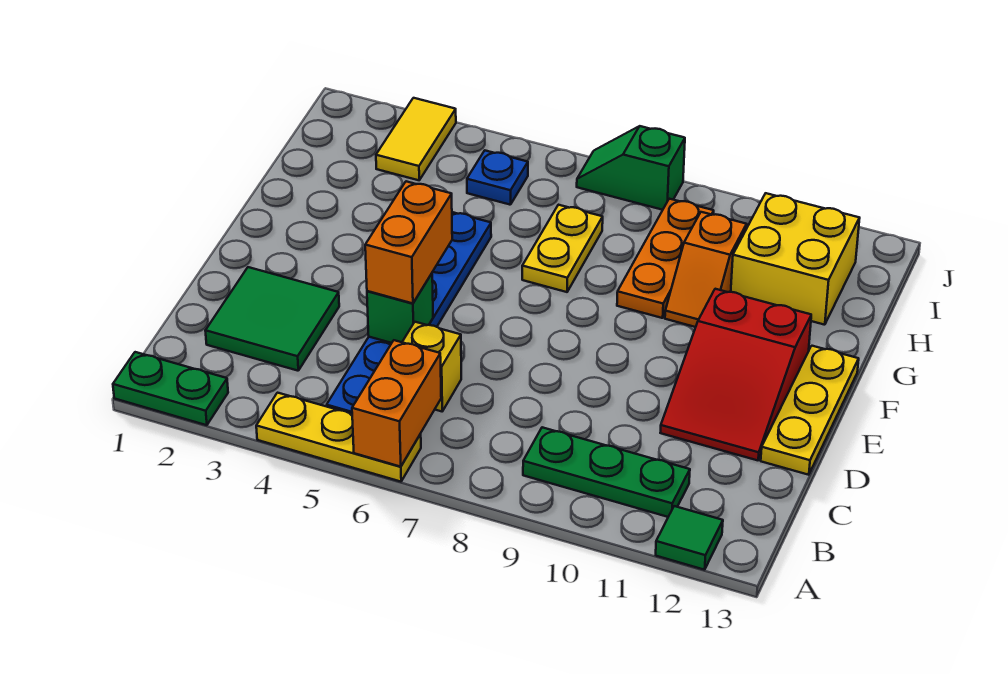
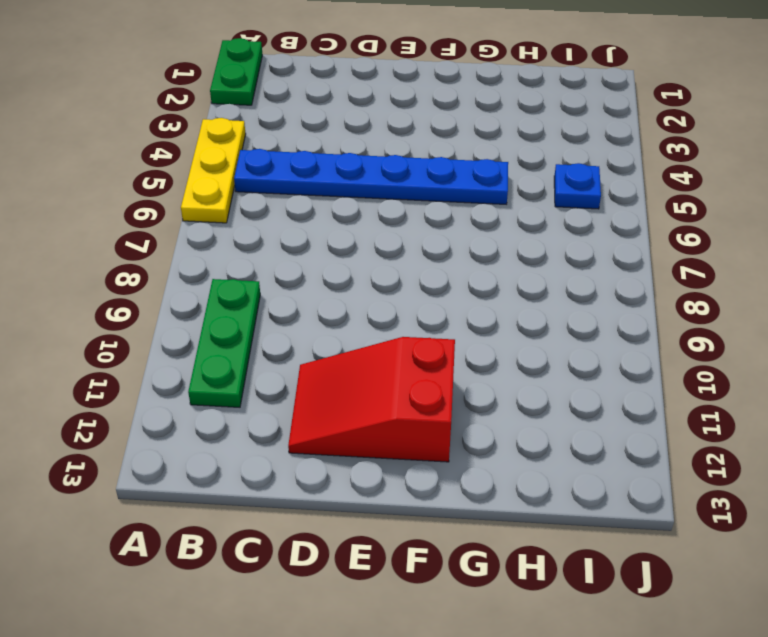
none -> green 1x1 tile [656,506,723,570]
none -> green 2x2 tile [205,267,339,371]
none -> yellow 1x1 brick [402,322,461,411]

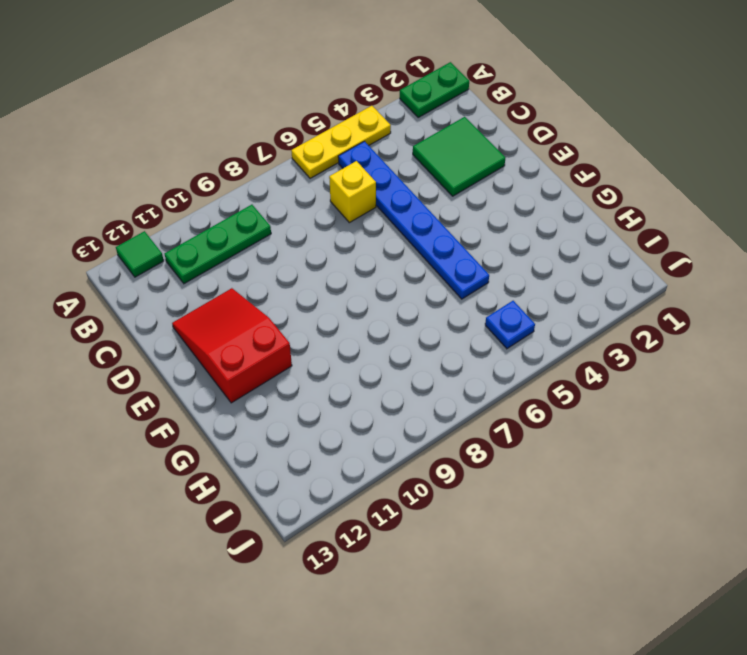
none -> yellow 1x3 plate [761,346,859,475]
none -> yellow 1x2 plate [522,205,603,292]
none -> orange 1x3 plate [617,199,714,318]

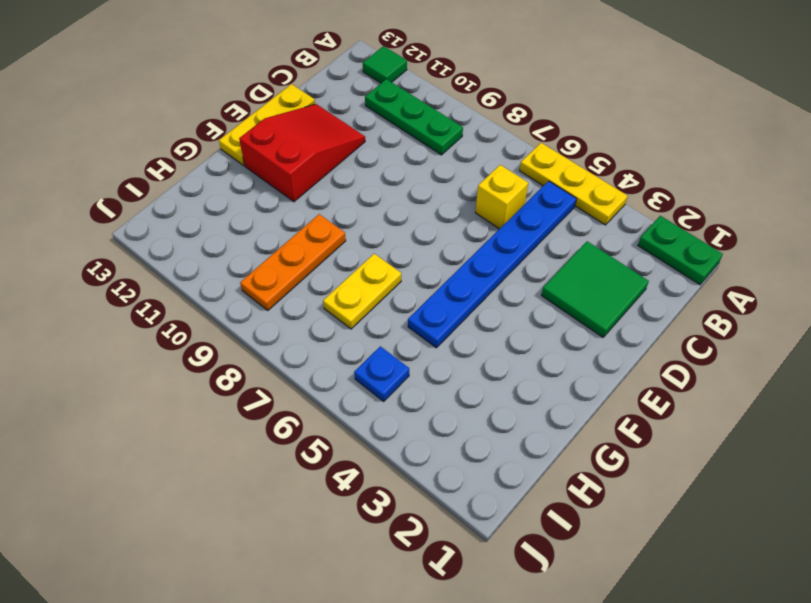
none -> orange 1x2 slope [665,212,747,327]
none -> yellow 2x2 brick [731,193,860,325]
none -> yellow 1x2 tile [376,98,456,180]

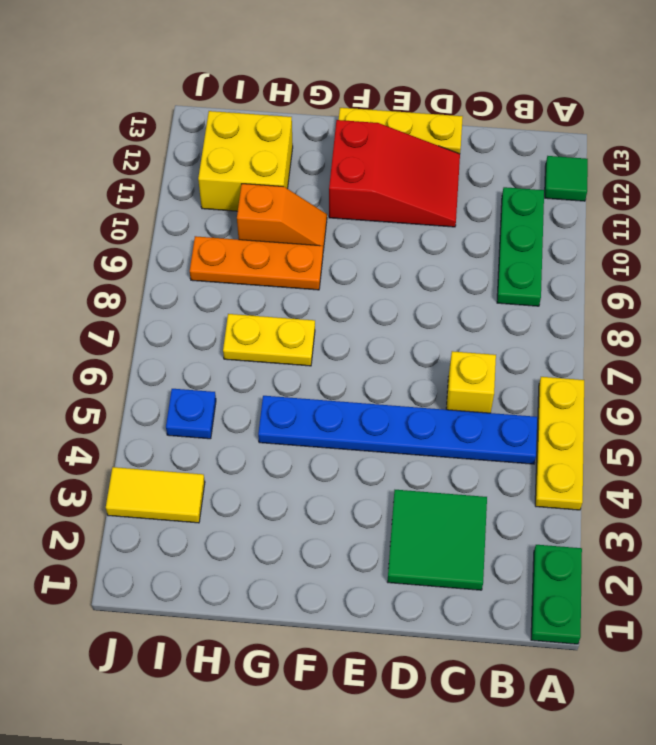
none -> green 1x2 slope [577,126,685,210]
none -> orange 1x2 brick [352,340,441,467]
none -> green 1x1 brick [367,274,433,343]

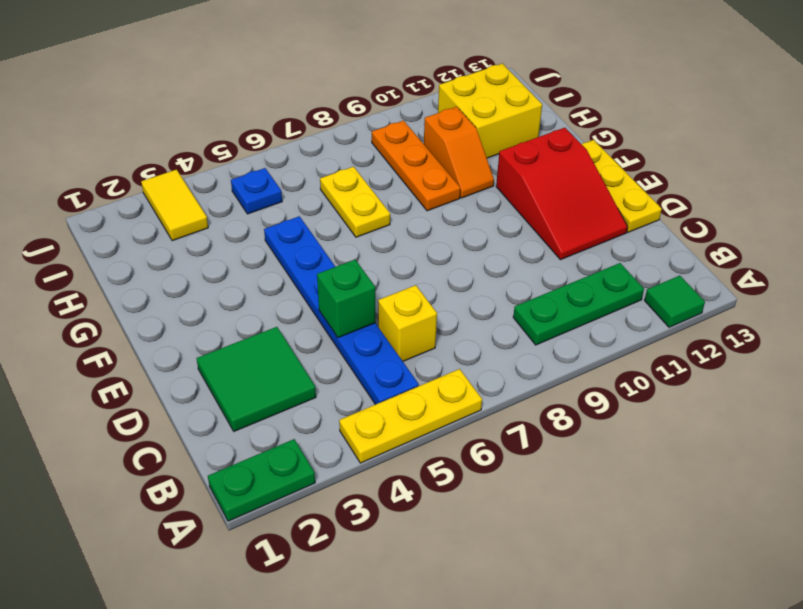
none -> green 1x2 slope [577,126,685,210]
none -> orange 1x2 brick [352,340,441,467]
none -> orange 1x2 brick [365,181,452,303]

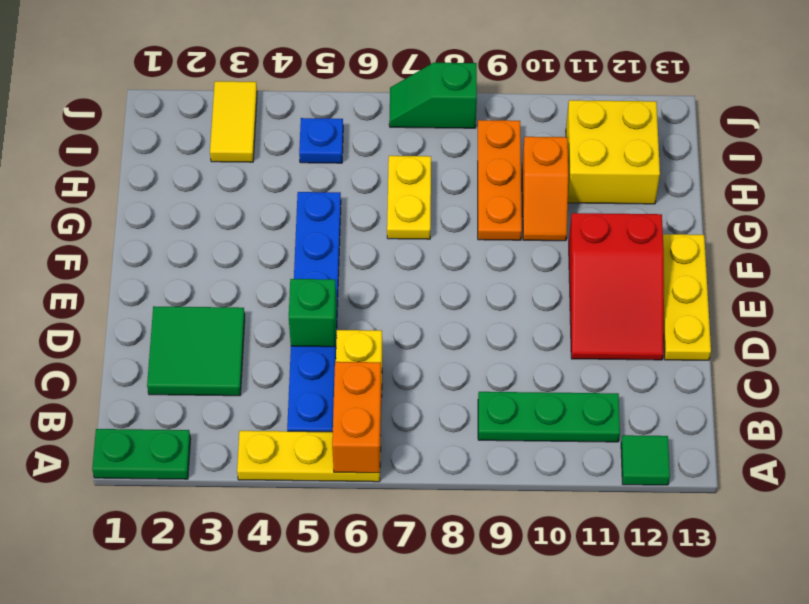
none -> orange 1x2 brick [365,181,452,303]

